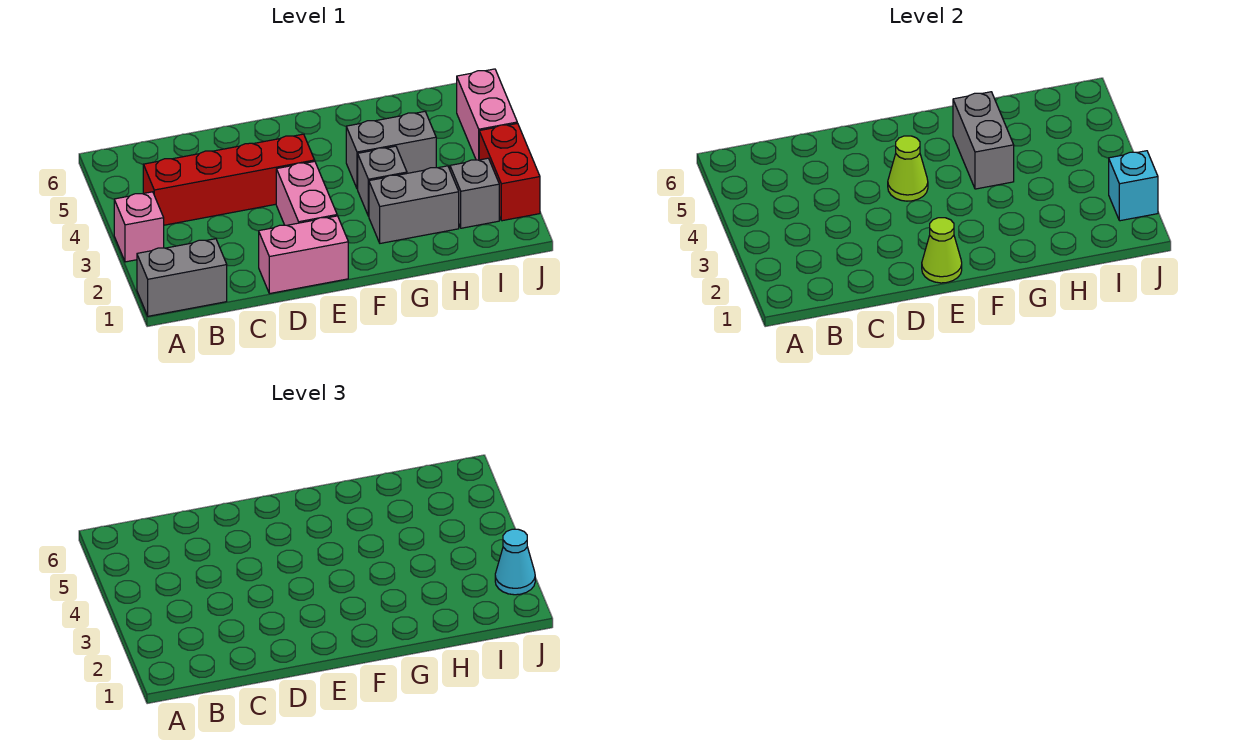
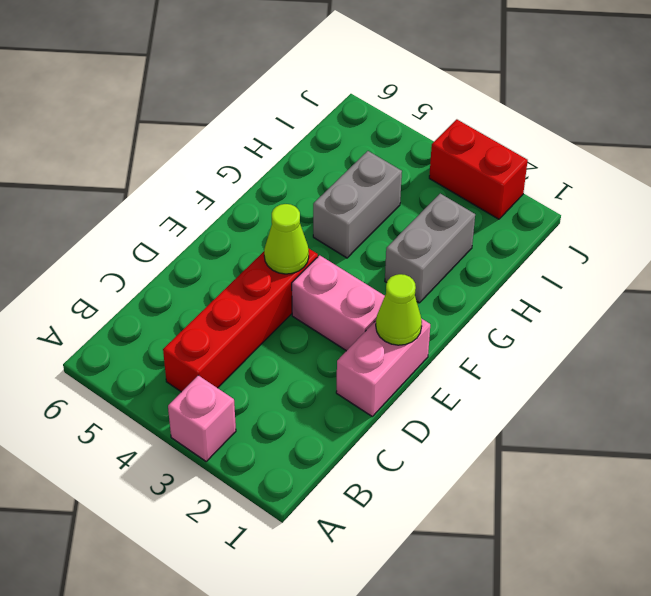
none -> grey 1x2 brick [137,239,227,316]
none -> grey 1x1 brick [358,146,407,216]
none -> grey 1x1 brick [450,158,499,228]

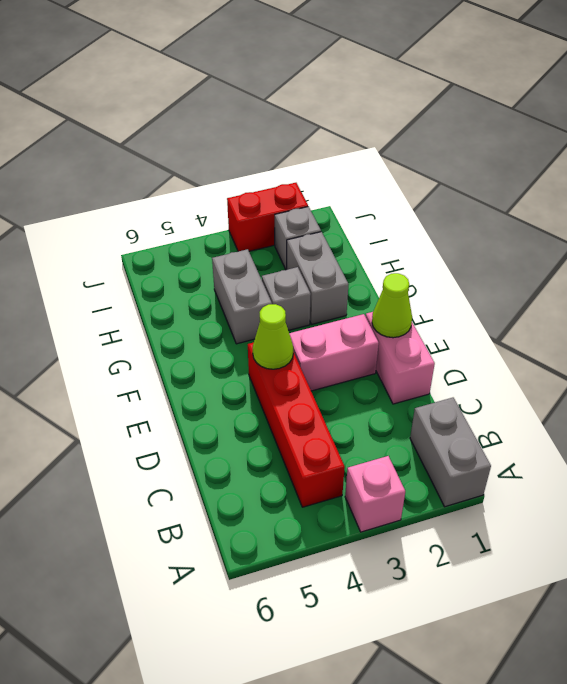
none -> pink 1x2 brick [457,69,517,160]
none -> grey 1x2 brick [953,92,1014,189]
none -> cyan 1x1 brick [1109,151,1158,221]

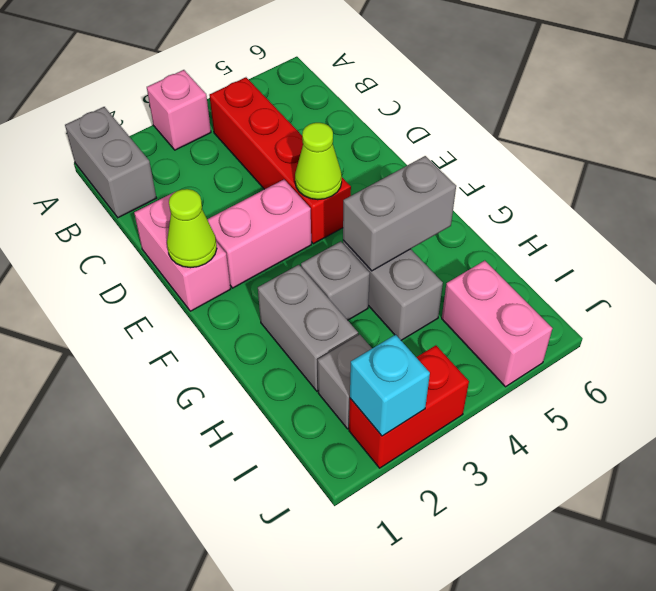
pink 1x2 brick [442,261,552,387] -> pink 1x2 brick turned to [457,69,517,160]
none -> cyan 1x1 cone [495,529,535,595]

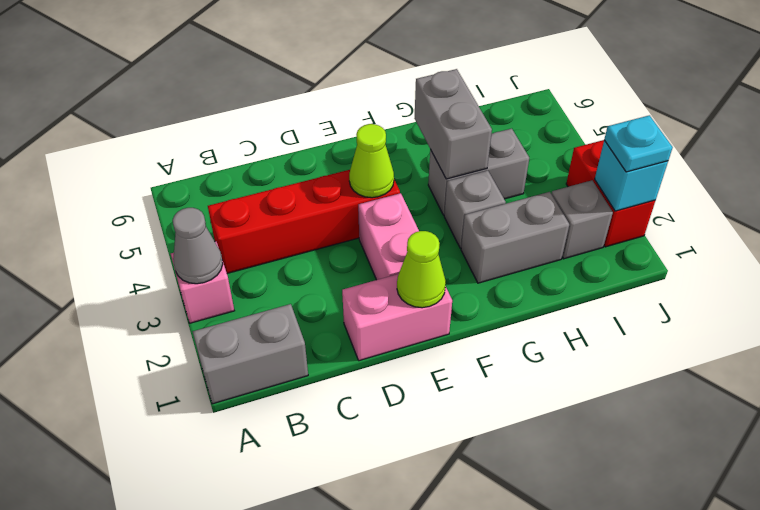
grey 1x1 cone [173,208,223,284] -> none
cyan 1x1 plate [604,115,673,172] -> cyan 1x1 cone [495,529,535,595]
none -> pink 1x2 brick [457,69,517,160]

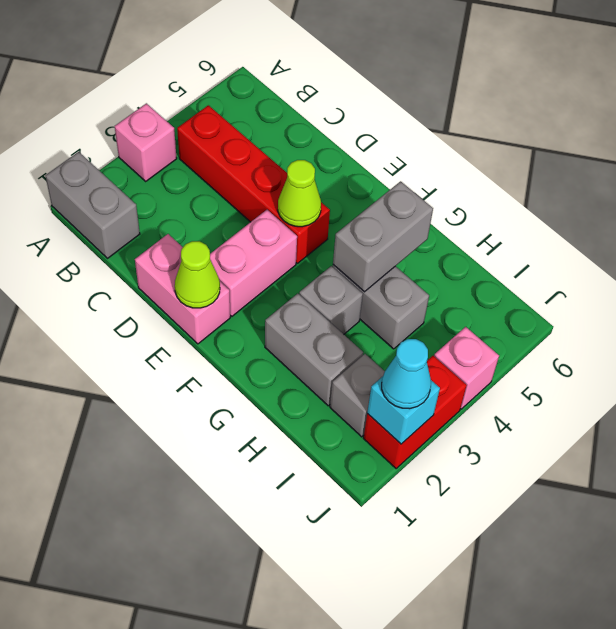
pink 1x1 brick [434,327,499,409] -> pink 1x2 brick [457,69,517,160]

